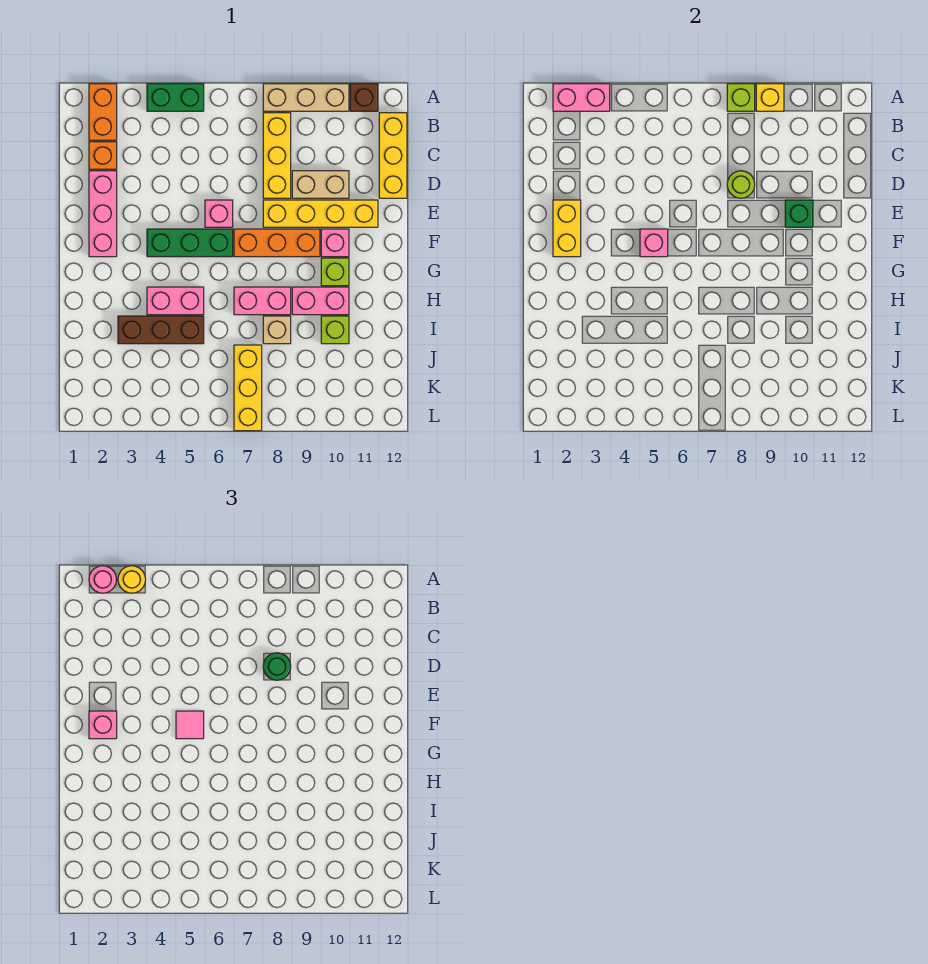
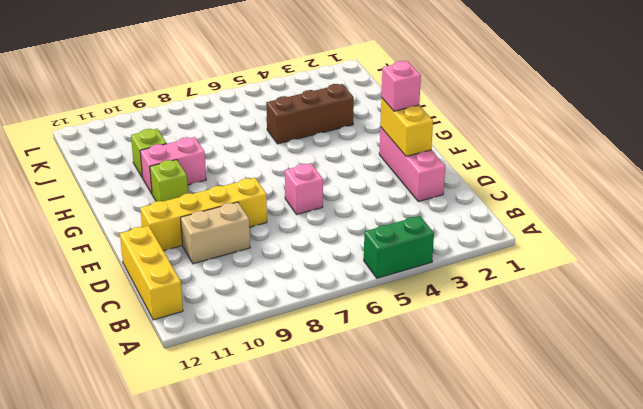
none -> orange 1x2 brick [89,84,117,140]
none -> tan 1x3 brick [263,84,349,111]
none -> brown 1x1 brick [350,84,378,111]
none -> yellow 1x3 brick [263,113,291,198]

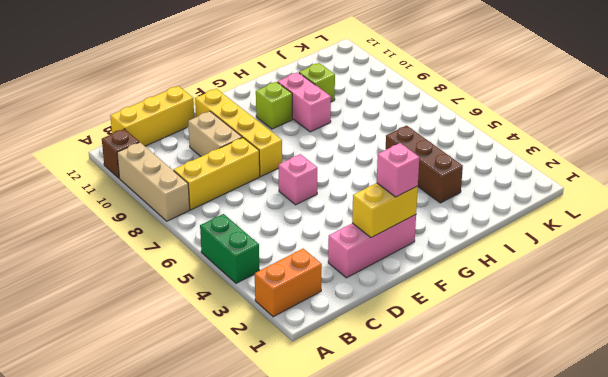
none -> orange 1x1 brick [89,142,117,169]
none -> green 1x3 brick [147,229,233,257]
none -> orange 1x3 brick [234,229,320,257]
none -> pink 1x1 brick [321,229,349,257]

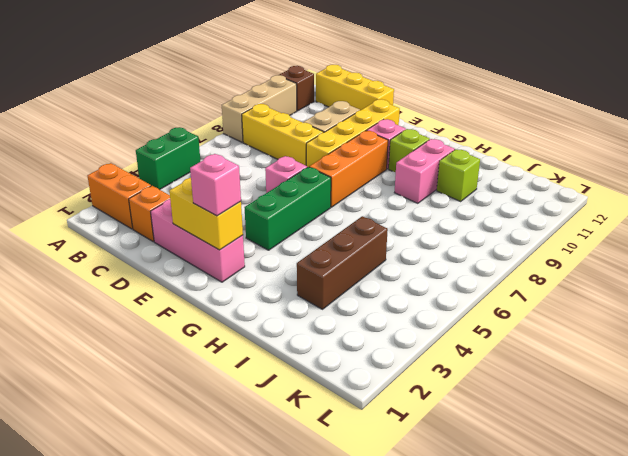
none -> pink 1x2 brick [147,287,204,315]
none -> pink 1x2 brick [234,287,291,315]
none -> tan 1x1 brick [263,316,291,344]
none -> yellow 1x3 brick [234,345,262,431]

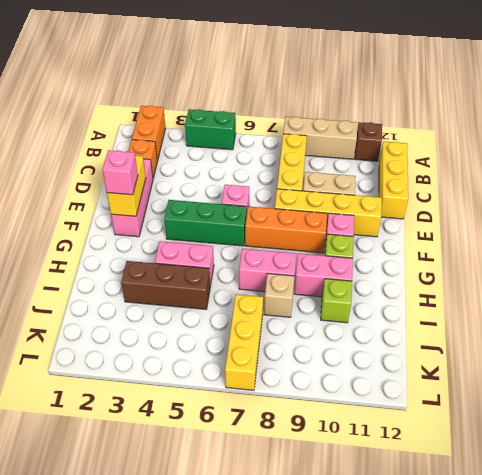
none -> pink 1x2 brick [553,84,610,111]
none -> lime 1x1 brick [727,84,755,111]
none -> yellow 1x1 brick [756,84,784,111]
none -> lime 1x1 round brick [727,171,755,198]

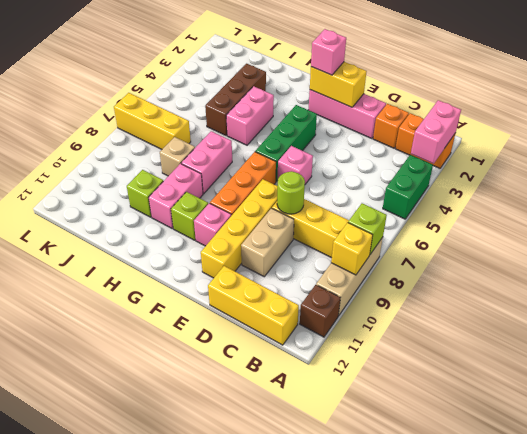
none -> green 1x1 brick [785,200,813,227]
none -> pink 1x1 brick [640,229,668,257]
none -> pink 1x1 round brick [89,566,117,593]
none -> yellow 1x1 round brick [118,566,146,593]

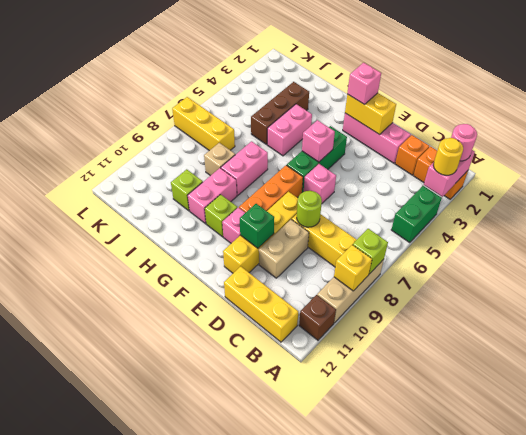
none -> green 1x1 round brick [263,653,291,680]
none -> pink 1x1 tile [176,711,204,739]

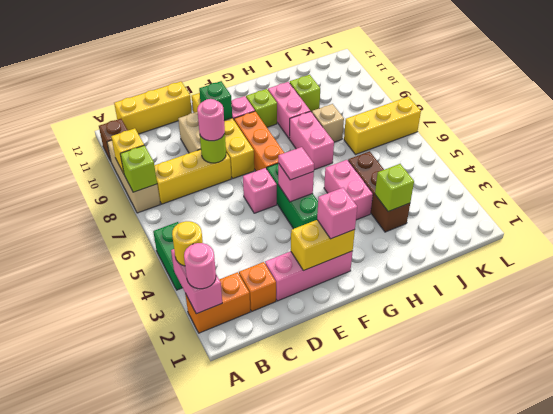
pink 1x1 round brick [197,99,225,141] -> green 1x1 round brick [263,653,291,680]
lime 1x1 brick [375,164,414,212] -> none

